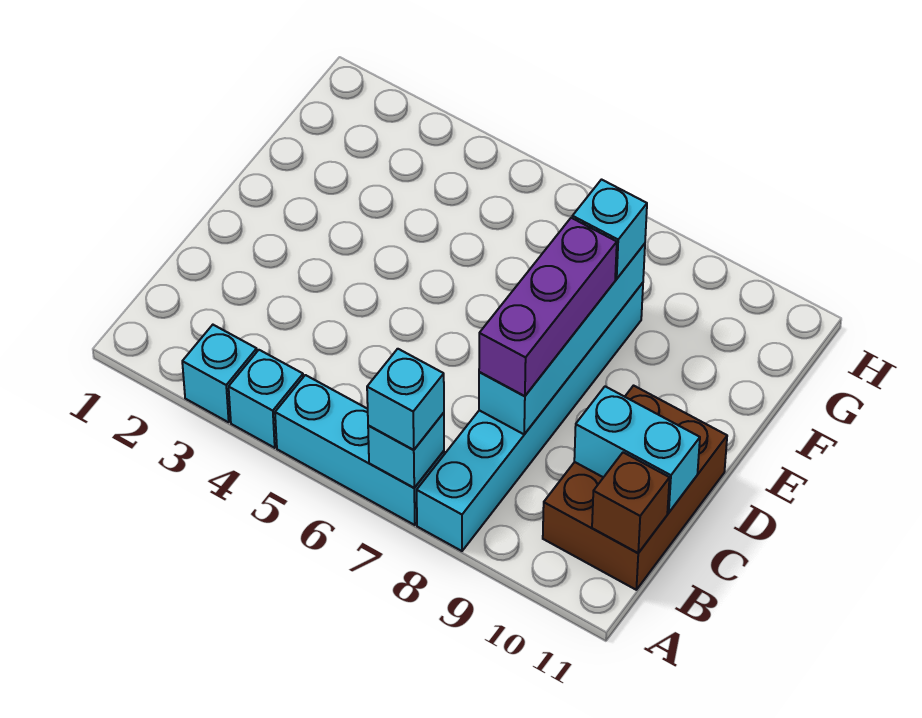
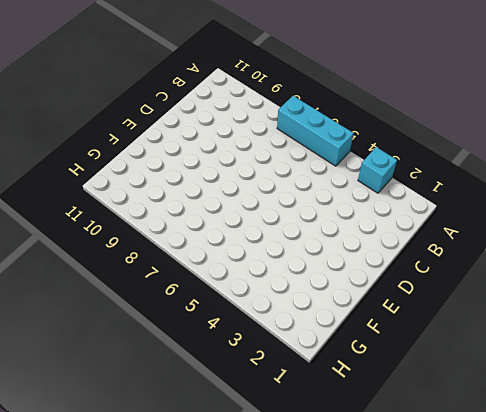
none -> cyan 1x1 brick [229,350,303,448]
none -> cyan 1x6 brick [417,283,643,551]
none -> brown 2x3 brick [543,386,727,590]

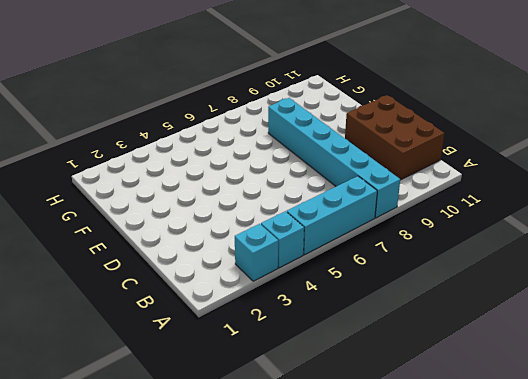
none -> cyan 1x1 brick [368,413,444,488]
none -> brown 1x1 brick [592,453,669,553]
none -> cyan 1x4 brick [479,244,645,434]

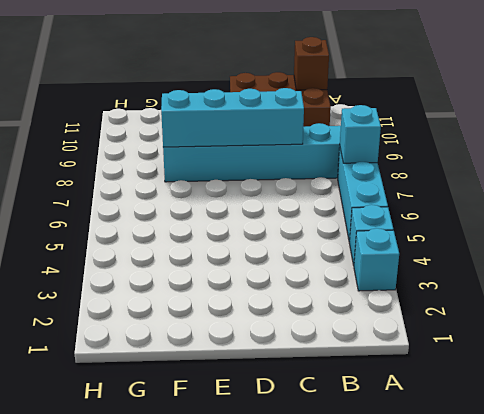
none -> cyan 1x2 brick [574,386,700,513]
none -> cyan 1x1 brick [367,349,444,450]
none -> purple 1x3 brick [479,218,617,396]

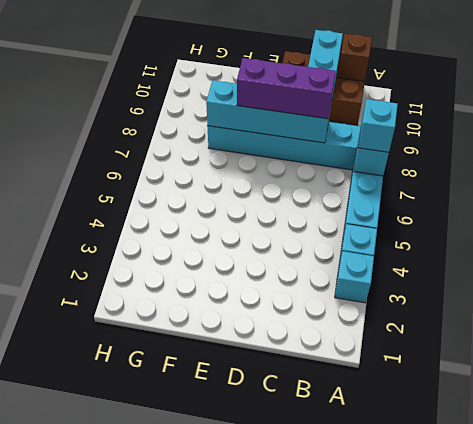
none -> cyan 1x1 brick [572,180,647,279]

